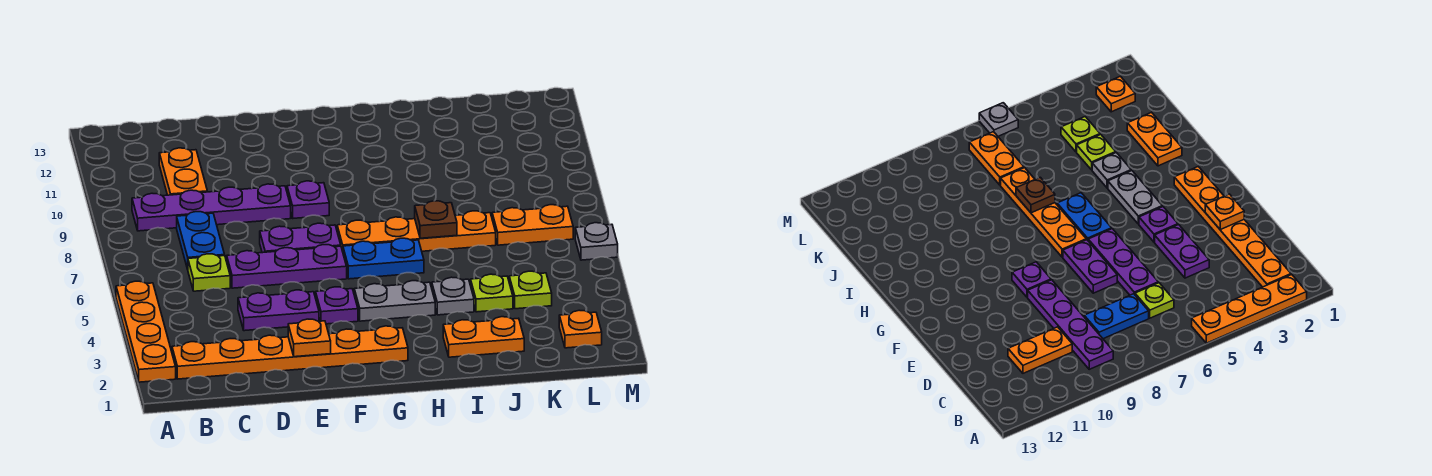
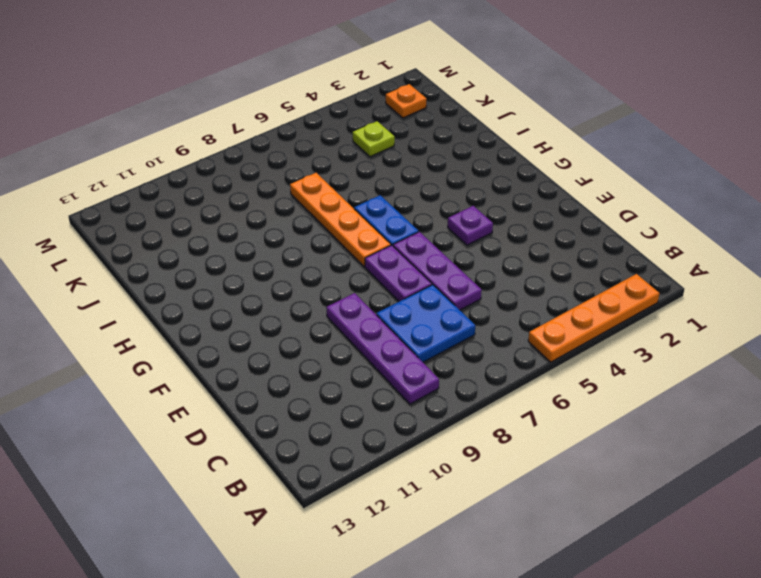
blue 2x2 plate [377,285,475,362] -> blue 1x2 plate [177,212,225,269]
none -> orange 1x6 plate [172,326,408,379]
none -> lime 1x1 plate [188,254,230,291]
none -> orange 1x2 plate [159,148,207,195]

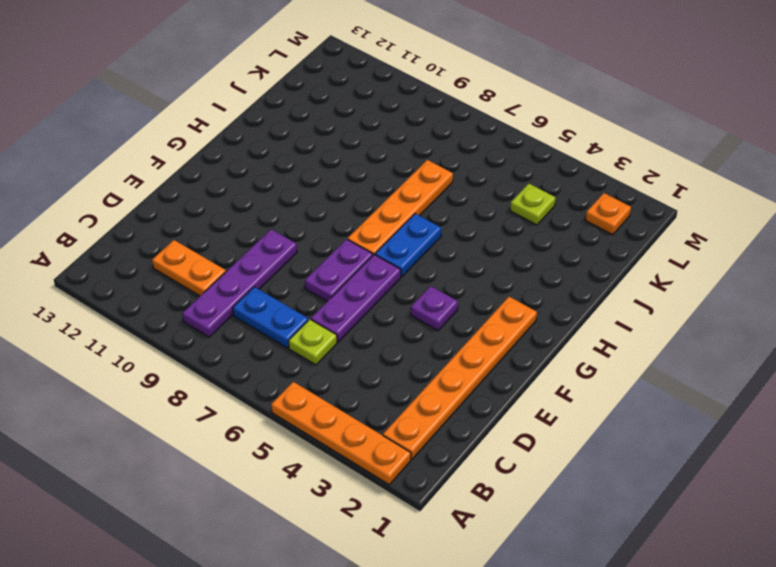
none -> purple 1x2 plate [238,290,319,331]
none -> purple 1x1 plate [287,181,329,218]
none -> grey 1x2 plate [354,281,435,321]

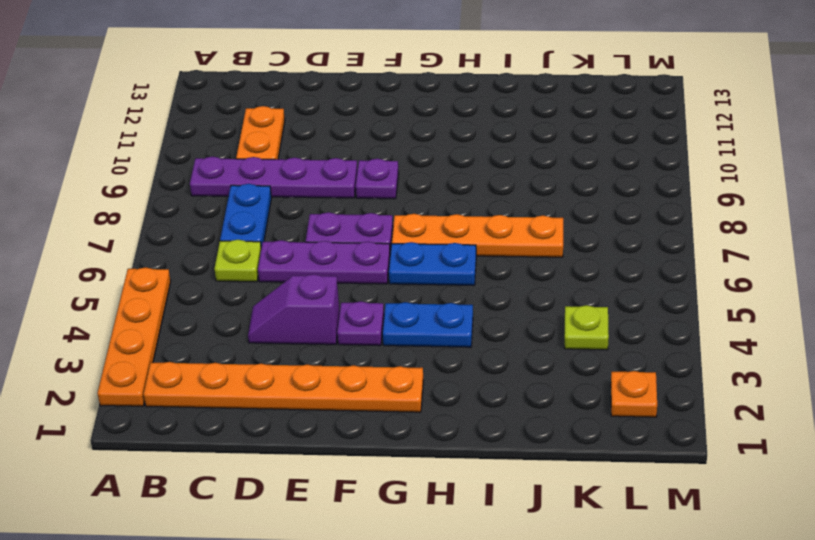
purple 1x2 slope [248,274,340,345] -> purple 1x2 plate [238,290,319,331]
blue 1x2 plate [382,302,473,347] -> grey 1x2 plate [354,281,435,321]
none -> orange 1x2 plate [443,317,524,357]
none -> grey 1x1 plate [432,277,474,315]
none -> lime 1x1 plate [471,274,513,312]

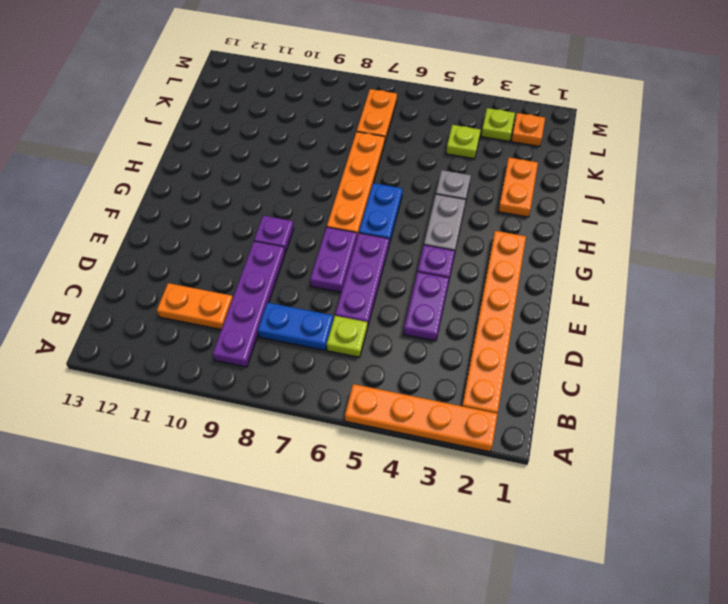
lime 1x1 plate [481,108,515,141] -> lime 1x1 plate moved to [471,274,513,312]
none -> grey 1x1 plate [575,223,618,260]
none -> orange 1x1 plate [288,319,331,357]
none -> brown 1x1 plate [415,201,457,238]

